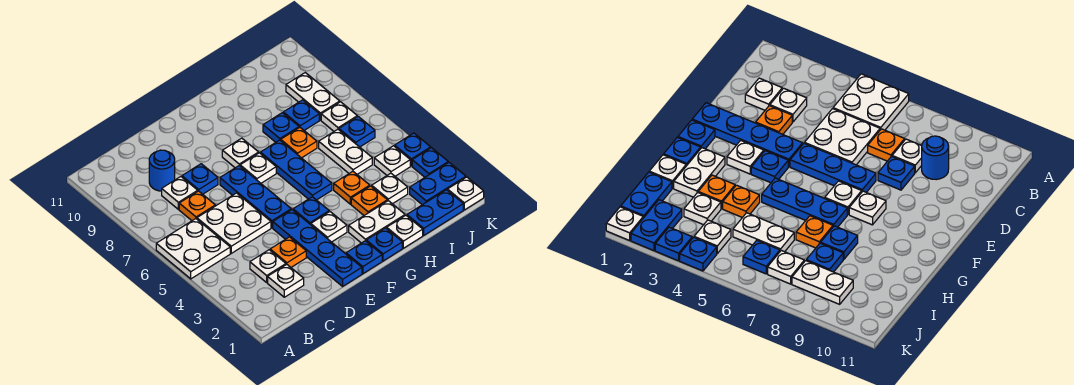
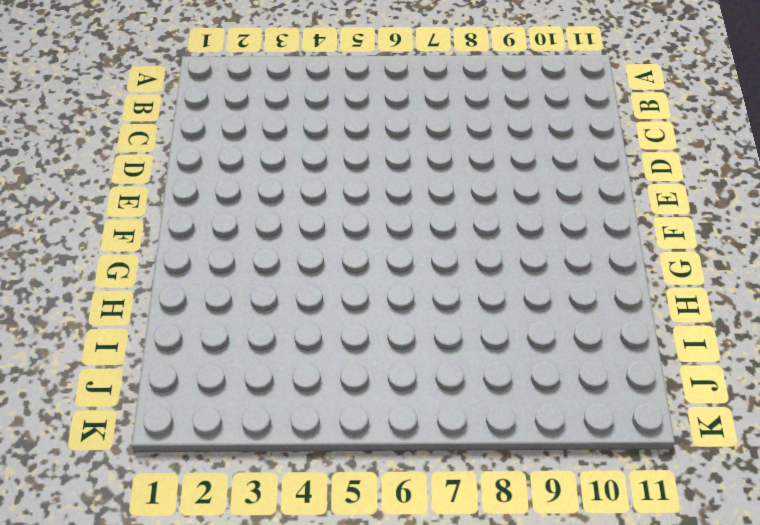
none -> white 2x2 plate [156,219,230,279]
none -> white 1x1 plate [268,264,304,297]
none -> white 1x1 plate [250,250,286,282]
none -> white 2x2 plate [197,193,271,253]

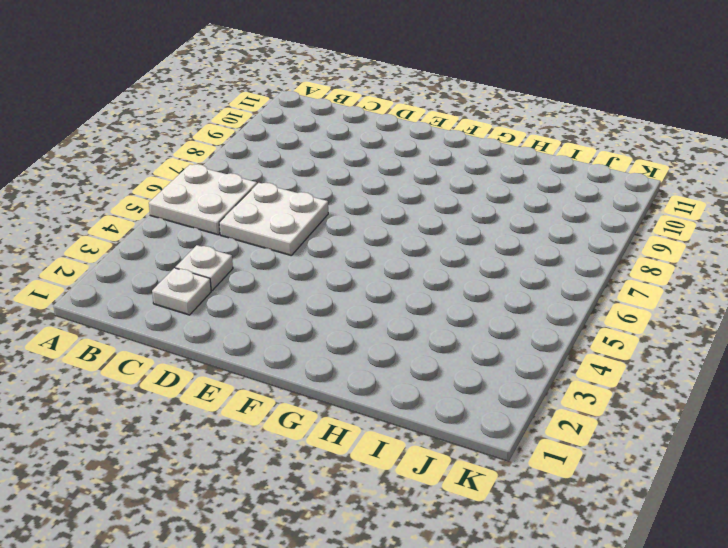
none -> orange 1x1 plate [179,191,215,221]
none -> white 1x1 plate [162,177,198,209]
none -> blue 1x1 round brick [149,150,175,191]
none -> orange 1x1 plate [270,237,306,267]

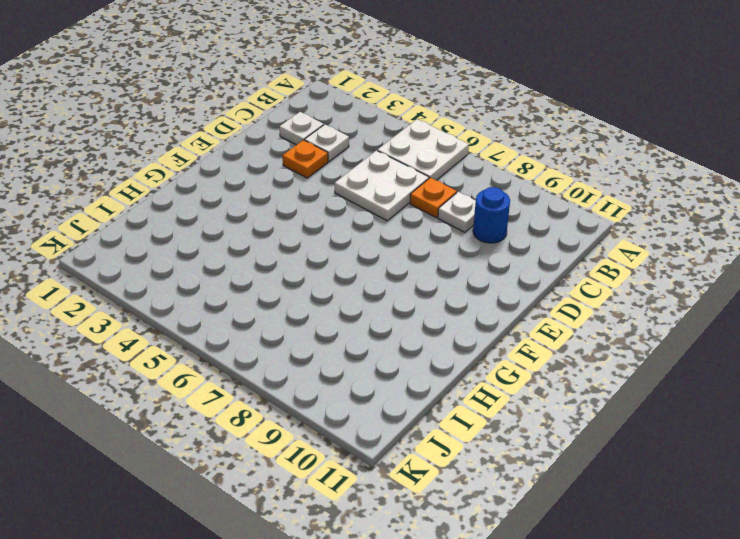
none -> blue 1x1 plate [182,164,218,194]
none -> blue 1x4 plate [273,210,362,286]
none -> blue 1x3 plate [220,166,291,228]
none -> blue 1x1 plate [346,241,382,274]

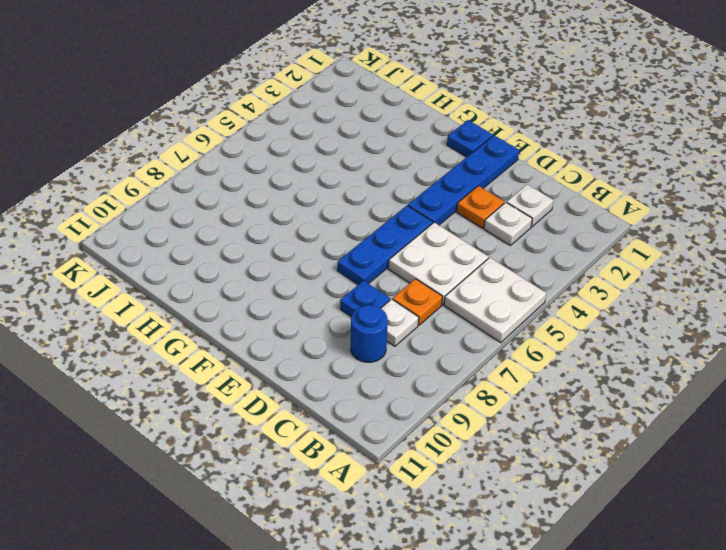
none -> white 1x1 plate [311,212,347,242]
none -> blue 1x1 plate [293,197,329,225]
none -> white 1x1 plate [240,153,276,183]
none -> white 1x1 plate [222,138,259,168]

